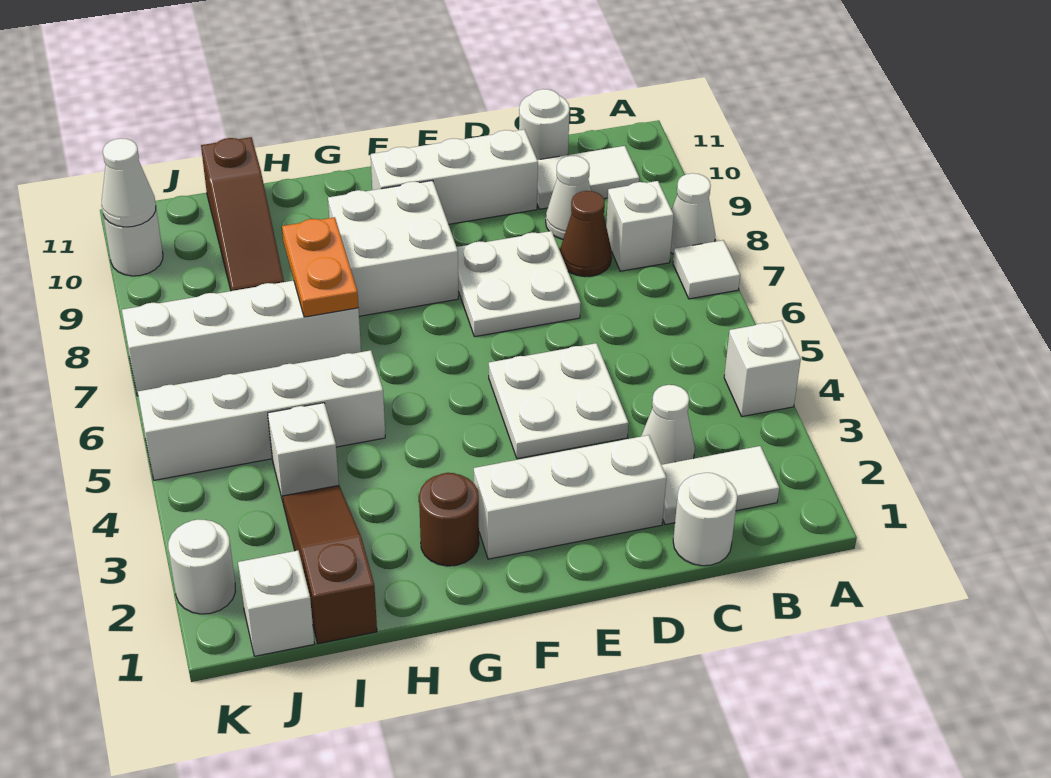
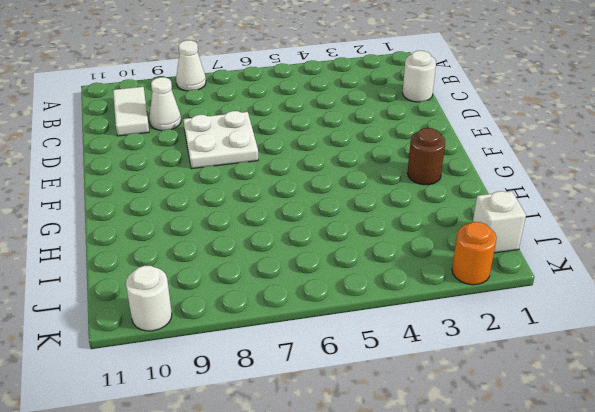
orange 1x1 round brick [452,222,497,285] -> white 1x1 round brick [168,519,236,614]
none -> white 1x1 brick [724,321,801,416]
none -> white 1x1 tile [673,240,740,299]
none -> white 1x2 tile [662,446,779,525]

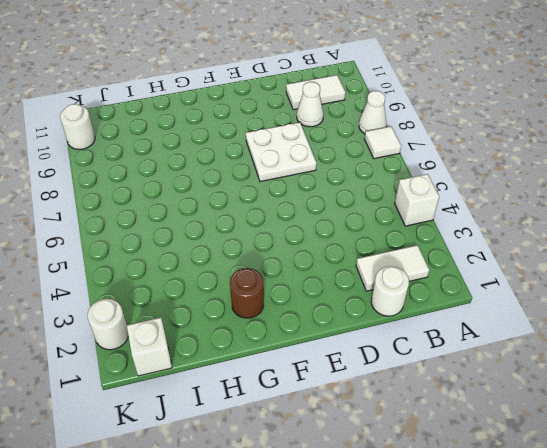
none -> white 1x1 brick [606,181,674,271]
none -> white 1x1 cone [641,385,695,465]
none -> brown 1x1 cone [560,191,612,277]

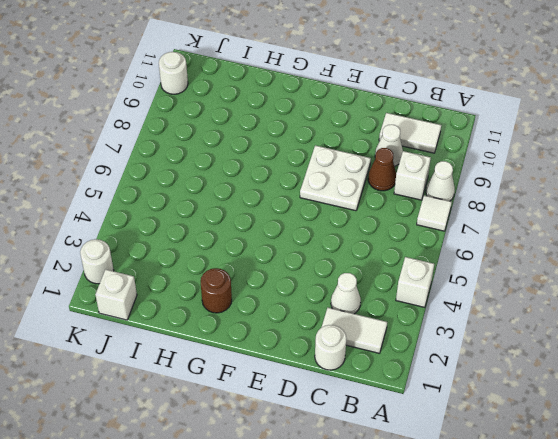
none -> white 1x1 round brick [519,89,570,160]
none -> white 1x3 brick [474,435,666,559]
none -> white 2x2 plate [489,343,629,459]

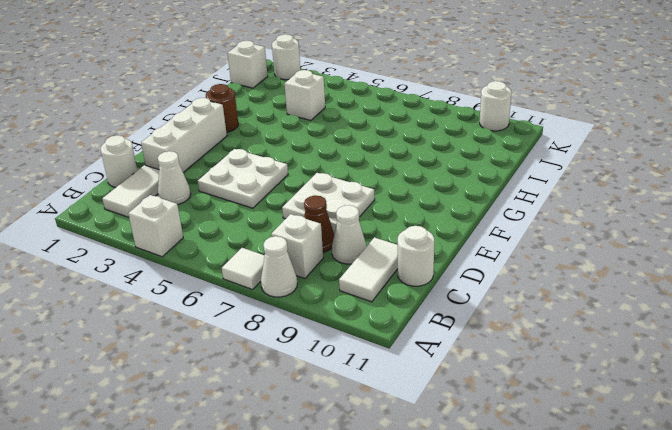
none -> white 1x3 brick [371,129,538,224]
none -> white 2x2 brick [328,180,458,316]
none -> white 1x4 brick [138,350,385,480]

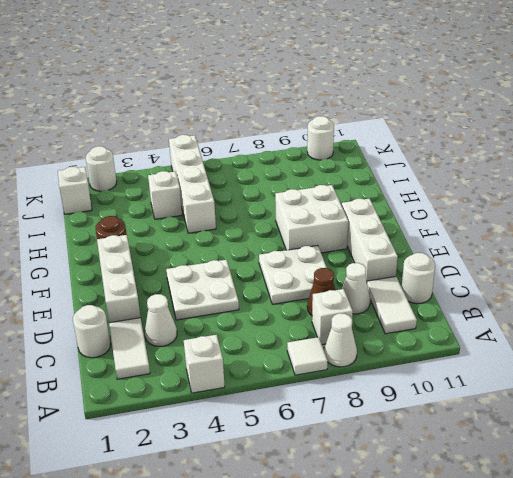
none -> white 1x4 brick [122,281,361,396]
none -> brown 1x3 slope [282,486,377,644]
none -> brown 1x3 slope [201,137,284,291]

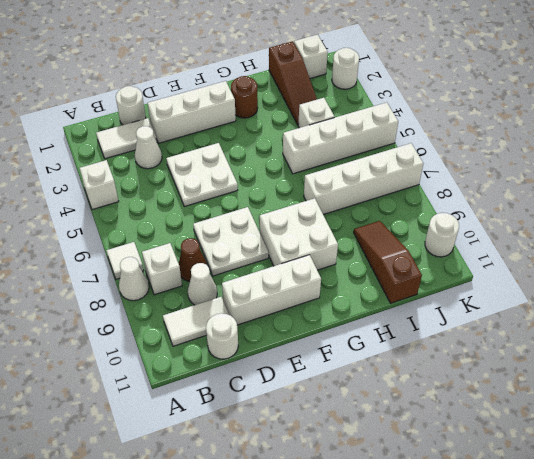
none -> orange 1x2 plate [282,217,358,317]
none -> white 1x1 cone [102,138,156,227]

